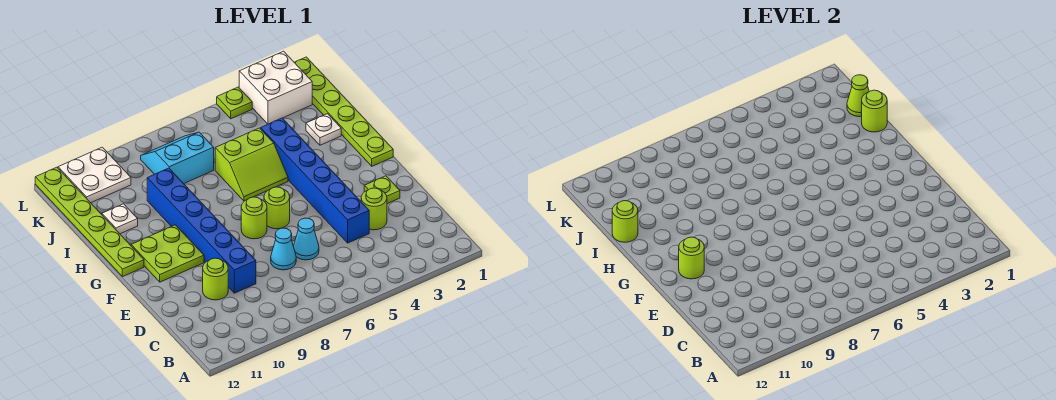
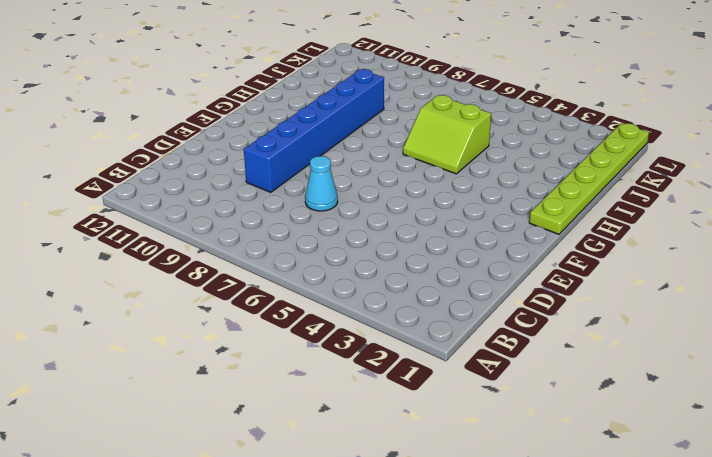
none -> lime 1x1 round brick [361,188,387,230]
none -> blue 1x6 brick [261,118,369,243]
none -> cyan 1x1 cone [293,218,319,260]

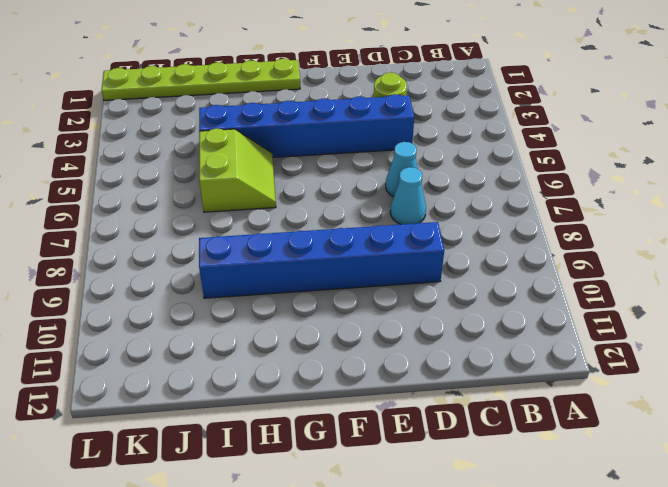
none -> lime 1x1 round brick [203,258,228,300]
none -> lime 1x1 plate [364,176,400,204]
none -> lime 1x1 round brick [264,187,290,229]

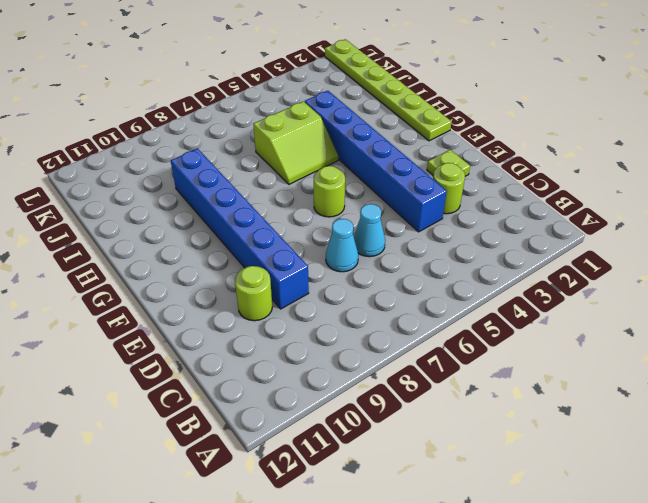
none -> lime 1x1 round brick [241,197,267,239]
none -> lime 2x2 plate [131,225,204,282]
none -> lime 1x6 plate [35,167,144,277]

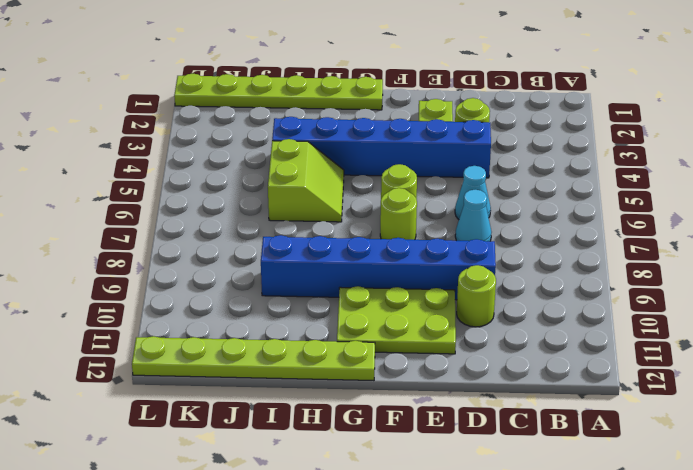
lime 2x3 plate [337,286,456,354] -> lime 2x2 plate [131,225,204,282]
none -> white 1x1 plate [306,114,341,145]
none -> white 1x1 plate [102,204,138,234]
none -> cyan 2x2 slope [141,132,214,184]

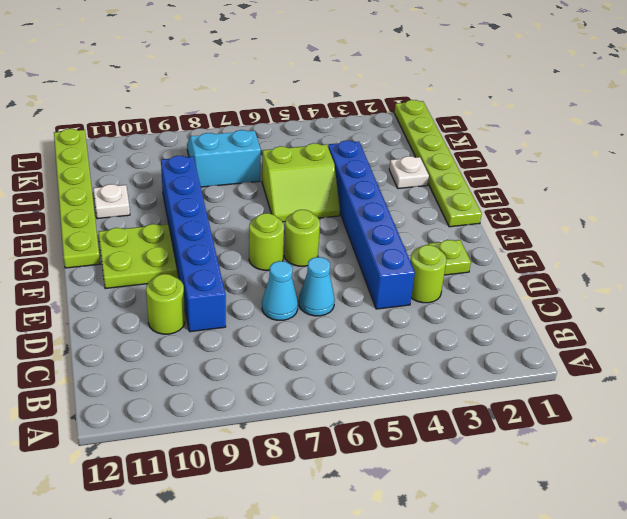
none -> white 2x2 brick [239,51,312,124]
none -> white 2x2 plate [58,147,131,203]
none -> lime 1x1 plate [217,87,252,119]

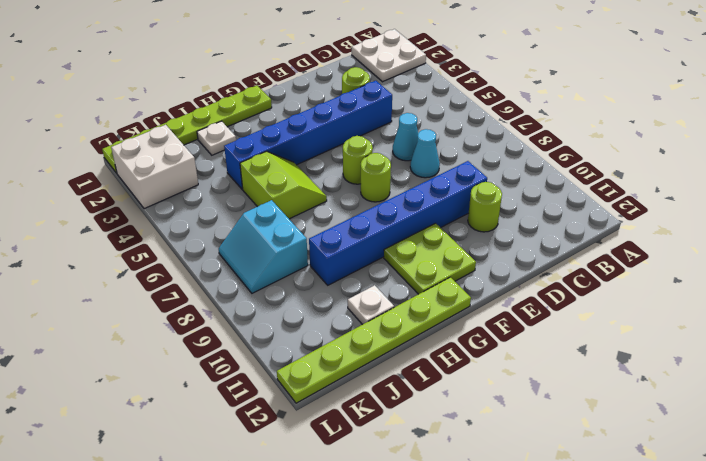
white 2x2 plate [352,29,426,82] -> white 2x2 plate moved to [58,147,131,203]
none -> lime 1x1 plate [364,176,400,204]
none -> lime 1x1 plate [217,87,252,119]
none -> lime 1x1 round brick [679,237,704,279]

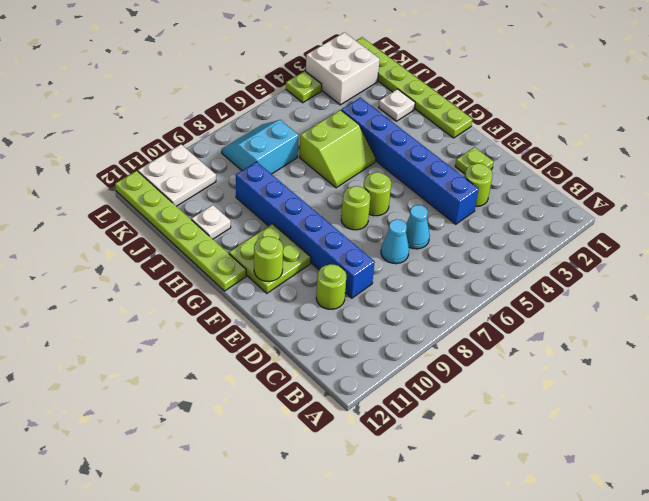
none -> lime 1x1 round brick [862,90,887,132]
none -> lime 1x1 round brick [612,201,638,242]
none -> lime 1x1 cone [847,75,869,117]

